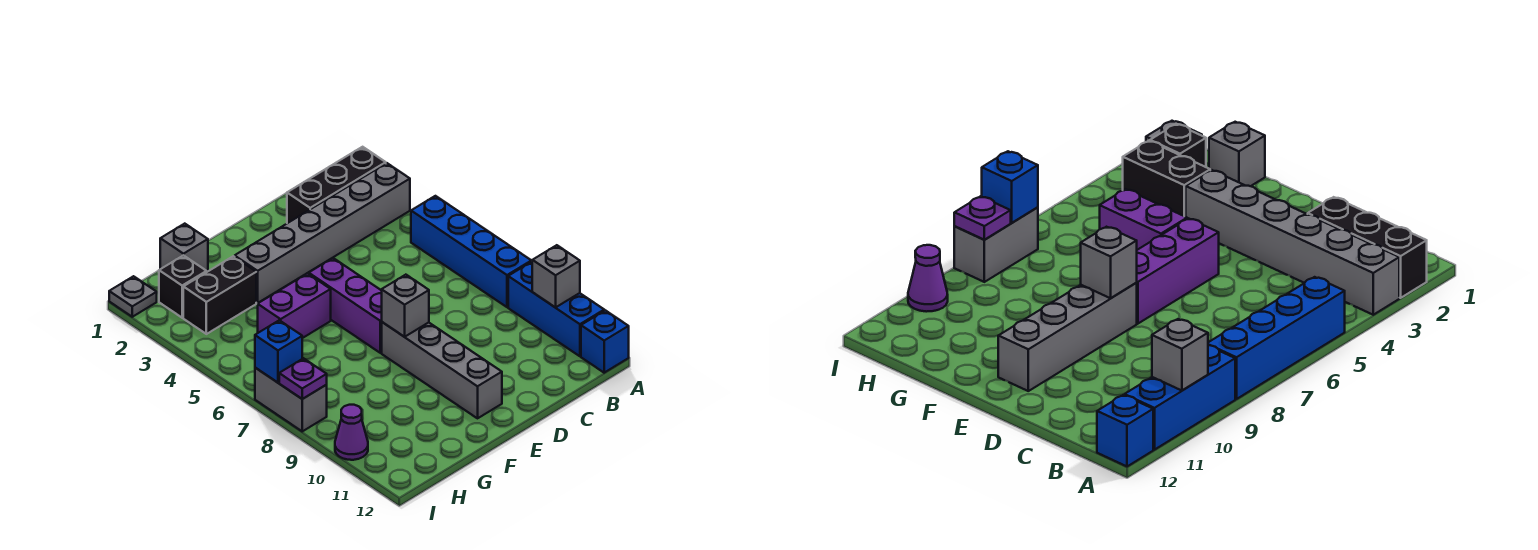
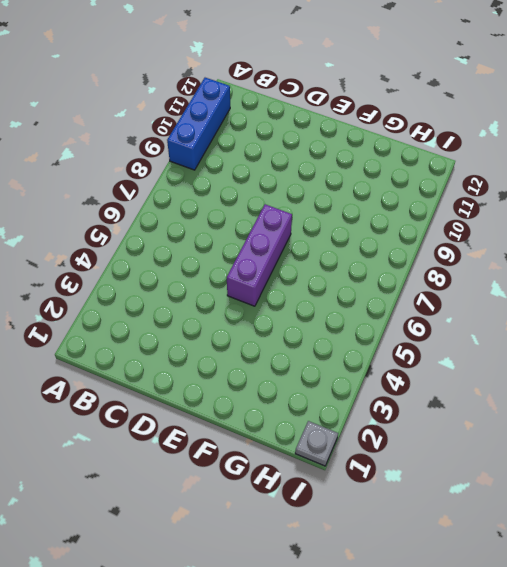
none -> black 1x3 brick [287,147,386,223]
none -> grey 1x6 brick [235,163,410,303]
none -> blue 1x4 brick [411,196,531,307]

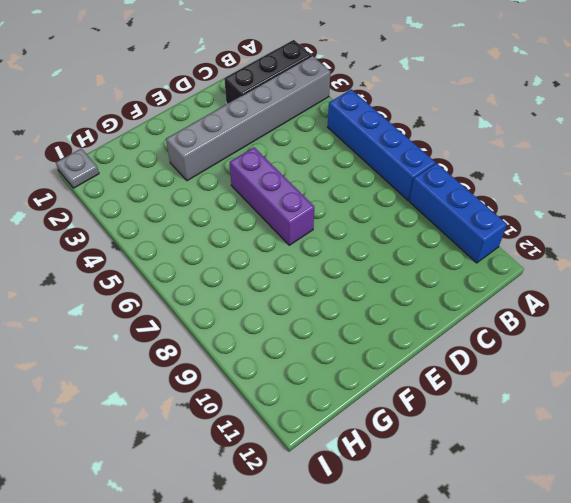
none -> blue 1x1 brick [581,310,629,373]
none -> grey 1x4 brick [382,322,502,418]
none -> purple 1x2 brick [258,274,331,338]

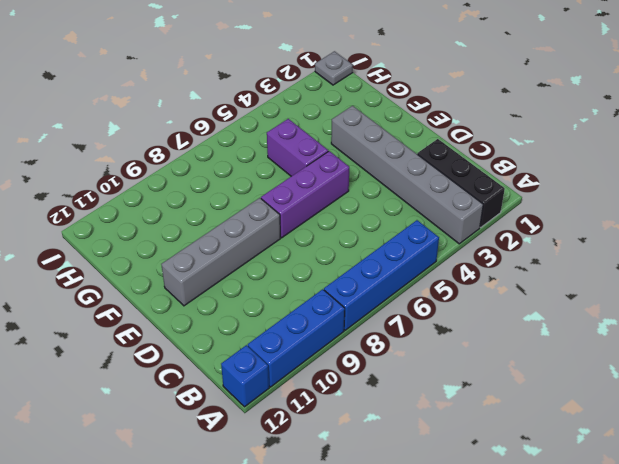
none -> grey 1x1 brick [160,224,208,272]
none -> black 1x2 brick [183,256,256,334]
none -> black 1x1 brick [159,255,207,318]

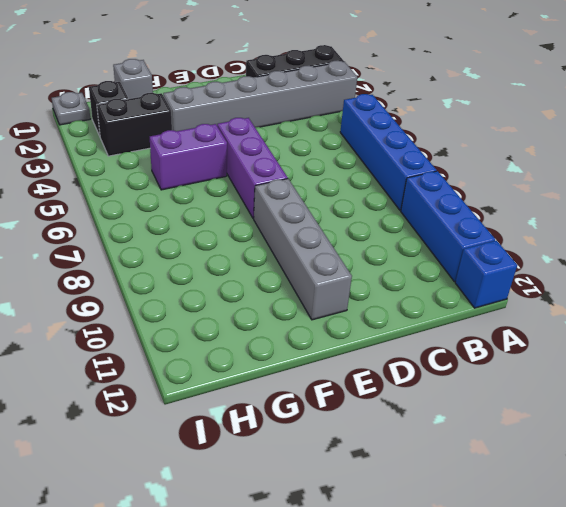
none -> grey 1x2 brick [255,368,327,431]
none -> purple 1x1 cone [335,405,368,460]
none -> grey 1x1 brick [532,245,580,307]

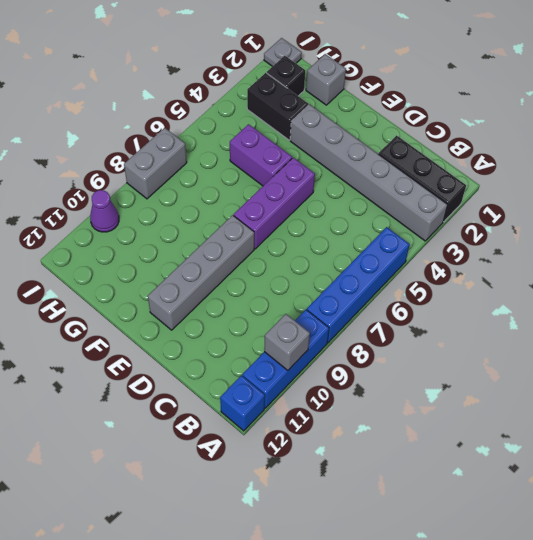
none -> grey 1x1 brick [382,275,429,337]
none -> blue 1x1 brick [255,320,302,383]
none -> purple 1x1 plate [279,358,327,399]

